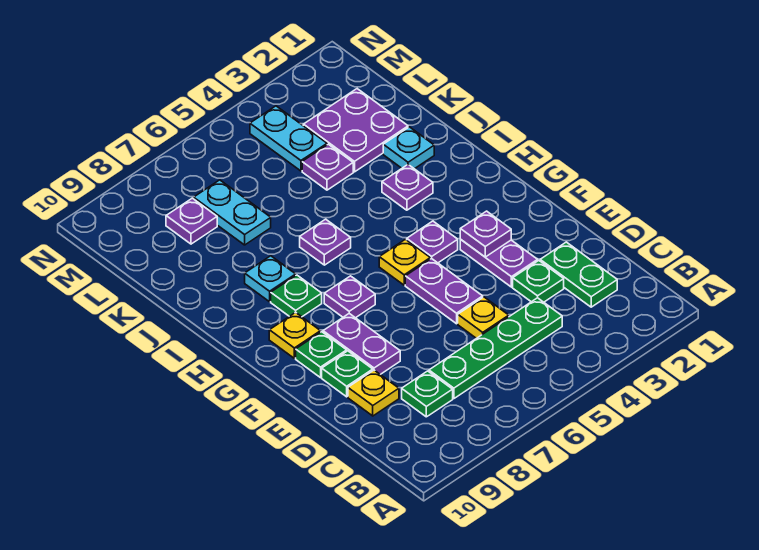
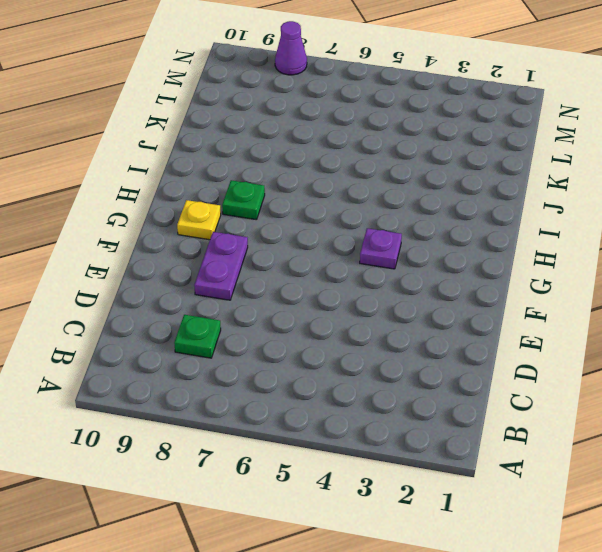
purple 1x1 cone [275,21,307,75] -> none
none -> green 1x2 plate [540,242,617,307]
none -> green 1x4 plate [429,298,562,399]
none -> green 1x1 plate [513,261,564,302]

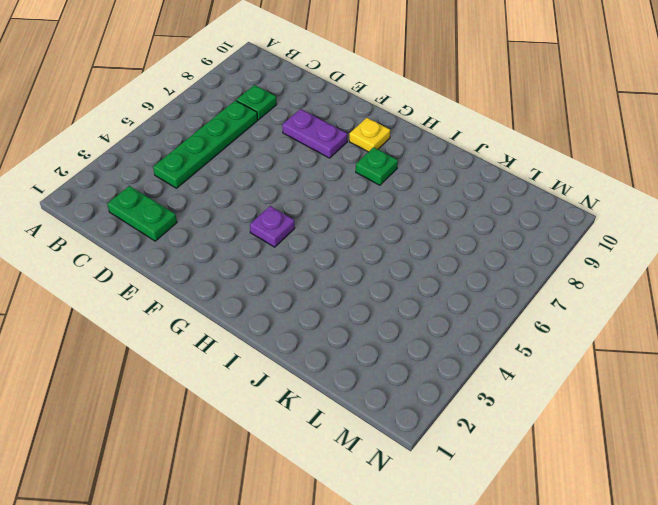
none -> green 1x1 plate [513,261,564,302]
none -> yellow 1x1 plate [458,297,509,338]
none -> yellow 1x1 plate [348,370,399,416]

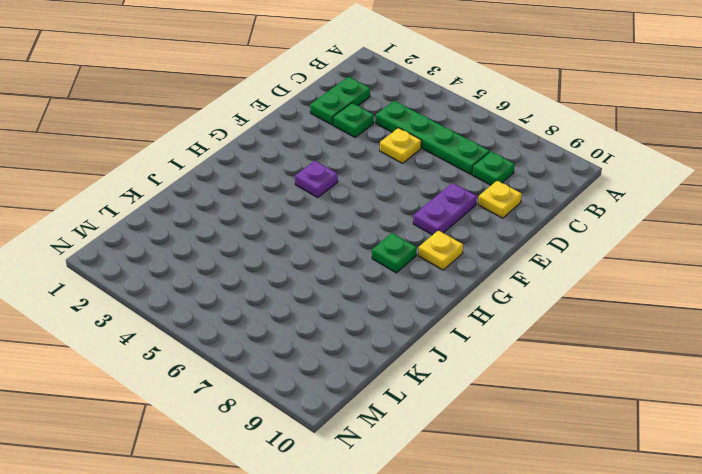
none -> purple 1x2 plate [460,240,538,287]
none -> purple 1x2 plate [405,259,483,324]
none -> green 1x1 plate [322,351,373,397]

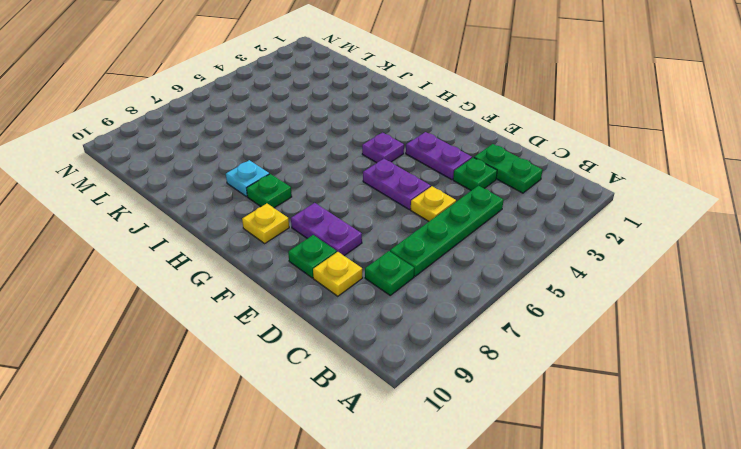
none -> green 1x1 plate [296,332,347,378]
none -> yellow 1x1 plate [379,239,430,285]
none -> purple 1x1 plate [324,276,375,318]

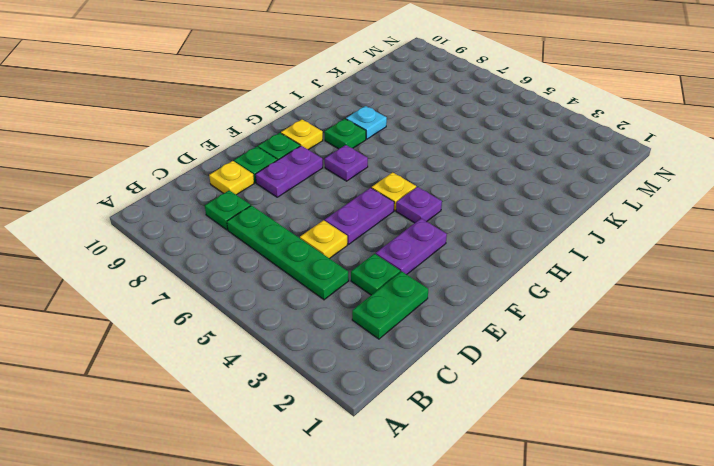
none -> purple 1x1 plate [382,165,433,210]
none -> purple 1x1 plate [300,219,351,265]
none -> cyan 1x1 plate [383,127,434,169]

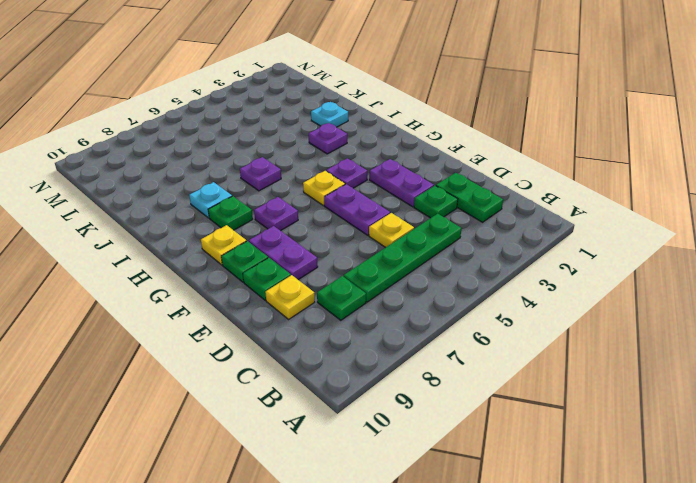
none -> purple 2x2 plate [303,89,408,172]
none -> purple 1x1 plate [302,144,353,190]
none -> cyan 1x2 plate [194,180,271,245]

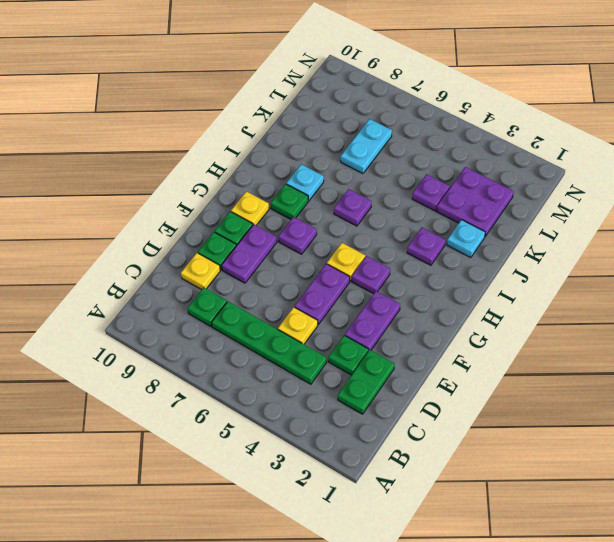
none -> cyan 1x2 plate [250,106,327,171]
none -> purple 1x1 plate [166,198,217,244]
none -> purple 1x1 plate [460,211,511,257]

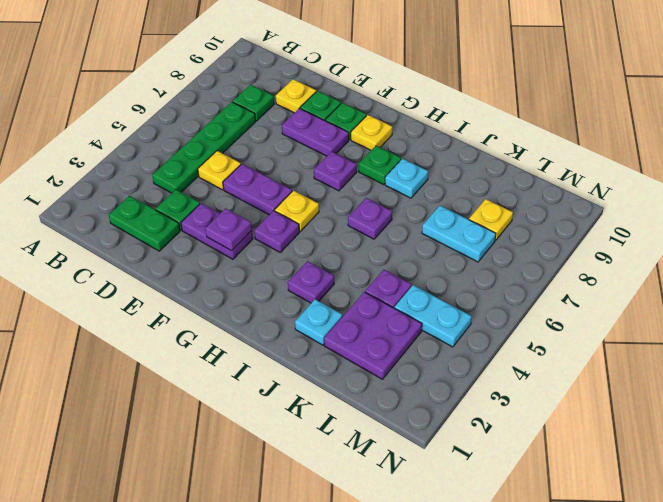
yellow 1x1 plate [469,199,513,240] -> purple 1x1 plate [166,198,217,244]

